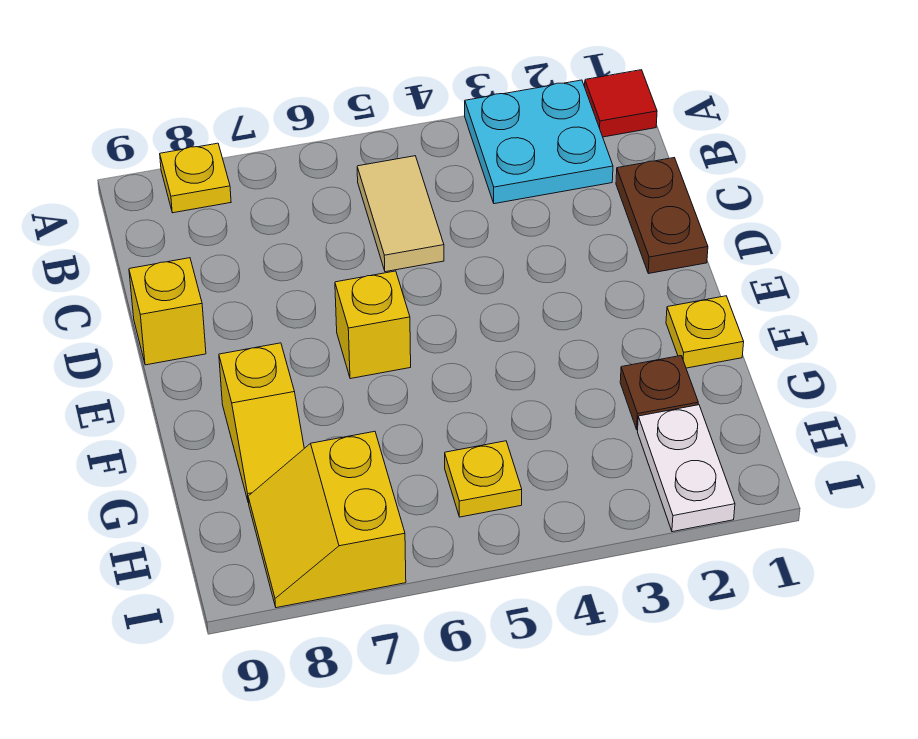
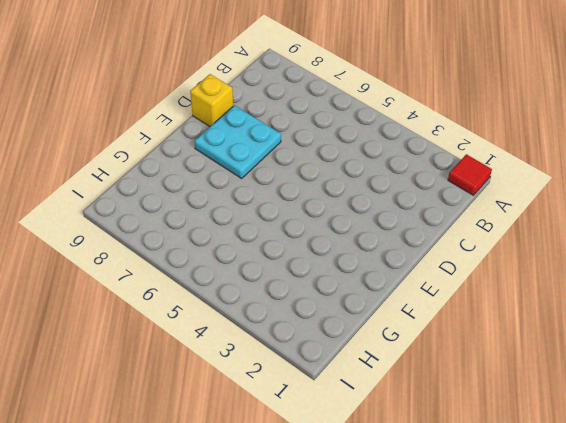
cyan 2x2 plate [194,105,281,178] -> cyan 2x2 plate moved to [465,80,613,204]
none -> yellow 1x1 plate [160,143,231,213]
none -> tan 1x2 tile [357,156,444,272]
none -> brown 1x2 plate [616,158,708,274]

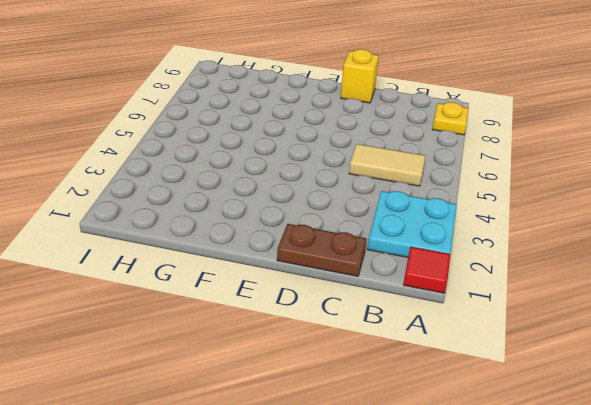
none -> yellow 1x1 brick [335,271,411,379]
none -> yellow 1x1 plate [666,296,744,368]
none -> yellow 1x2 slope [219,343,304,503]

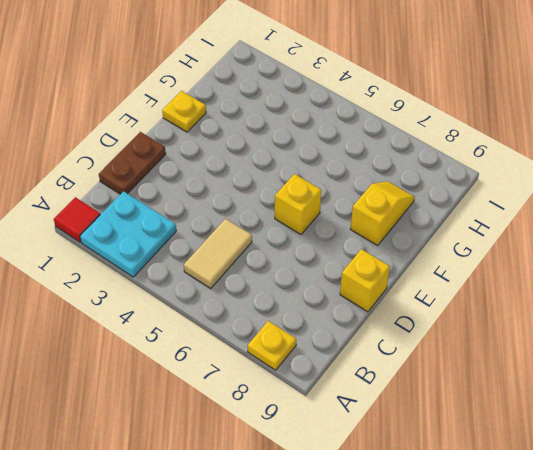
none -> brown 1x1 plate [620,356,698,430]
none -> white 1x2 plate [638,405,735,532]
none -> yellow 1x1 plate [445,441,522,517]

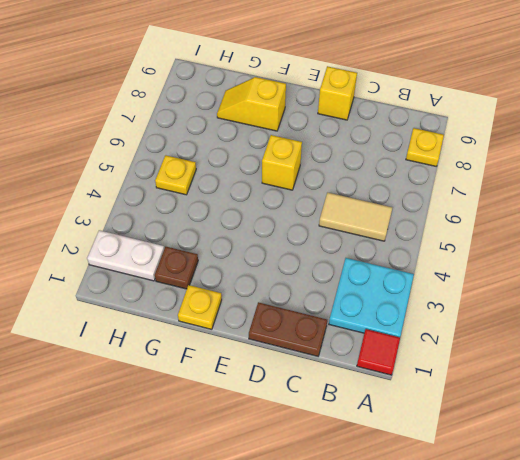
none -> yellow 2x2 slope [248,431,406,608]

